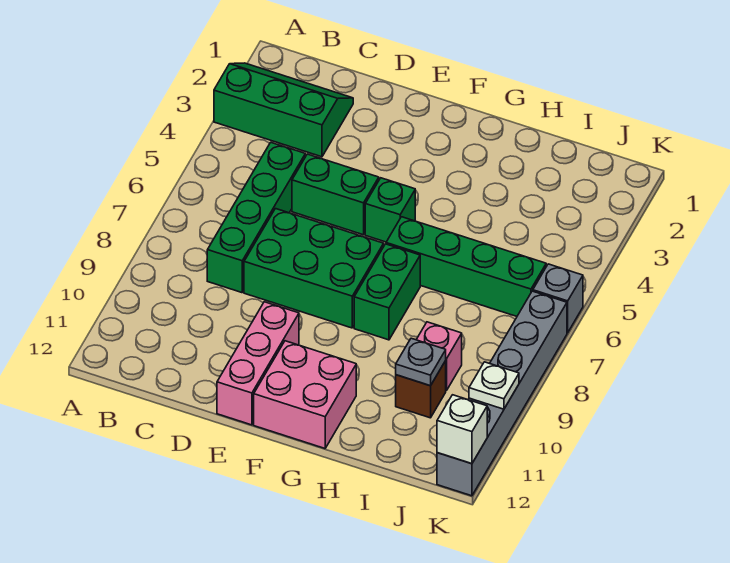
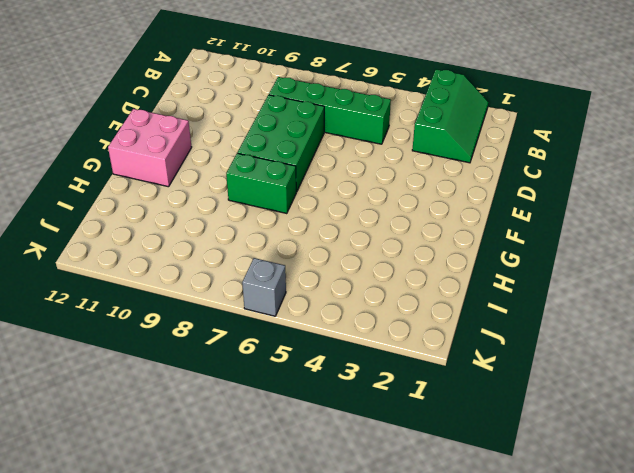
none -> green 1x2 brick [292,154,379,235]
none -> pink 1x3 brick [217,302,299,425]
none -> green 1x1 brick [365,178,415,242]

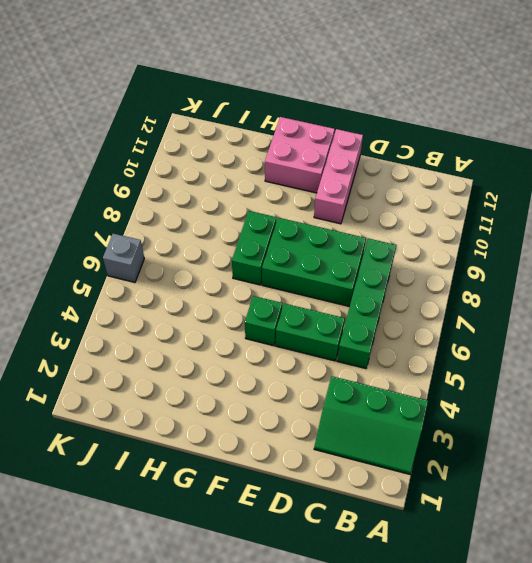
none -> green 1x4 brick [386,217,546,316]
none -> pink 1x1 brick [416,322,462,391]
none -> brown 1x1 brick [396,361,446,418]

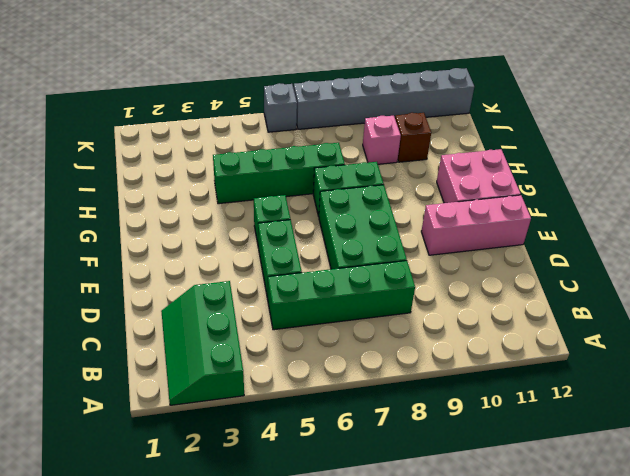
green 1x4 brick [213,143,345,204] -> green 1x4 brick turned to [386,217,546,316]
none -> grey 1x1 plate [396,338,446,386]
none -> white 1x1 plate [469,362,519,409]
none -> white 1x1 brick [437,395,487,464]

